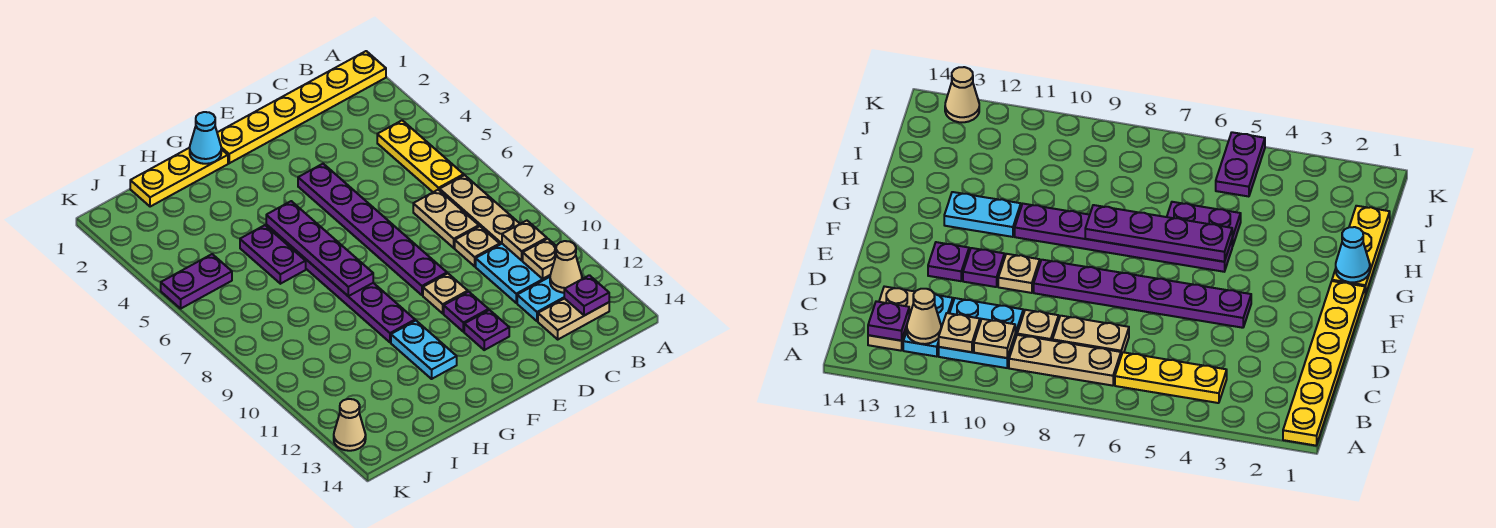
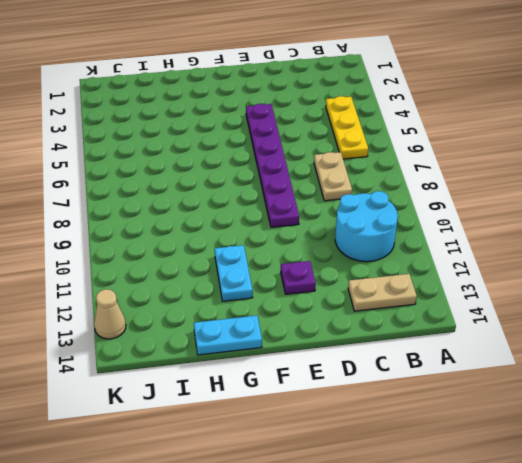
cyan 2x2 round brick [335,191,398,262] -> cyan 2x2 plate [476,244,550,303]
cyan 1x2 plate [194,315,262,355] -> cyan 1x2 plate moved to [517,277,564,321]
none -> yellow 1x6 plate [217,51,386,163]
none -> tan 1x3 plate [440,175,520,244]
none -> tan 1x1 plate [455,226,500,266]

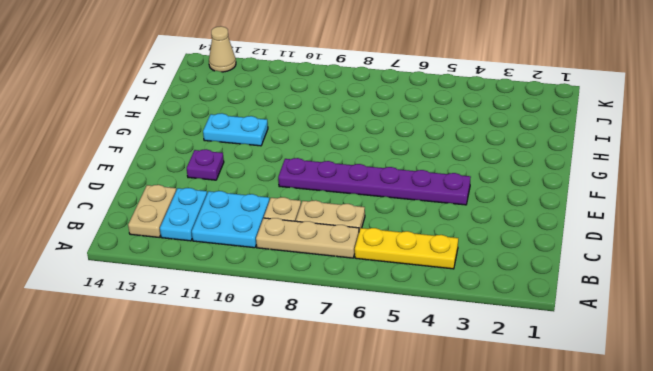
none -> yellow 1x6 plate [217,51,386,163]
none -> tan 1x1 plate [423,273,468,313]
none -> purple 1x1 plate [444,292,489,332]

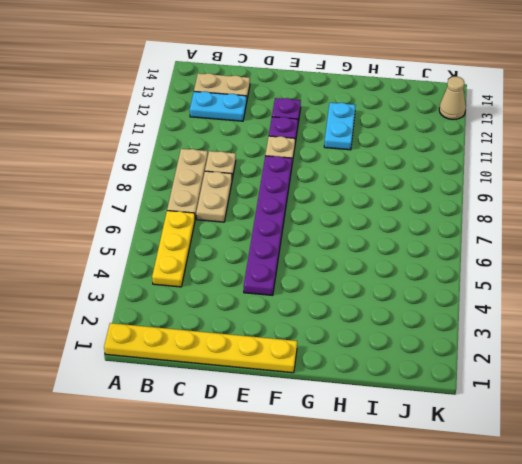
none -> cyan 2x2 plate [476,244,550,303]
none -> yellow 1x3 plate [130,148,228,207]
none -> purple 1x6 plate [266,225,415,342]

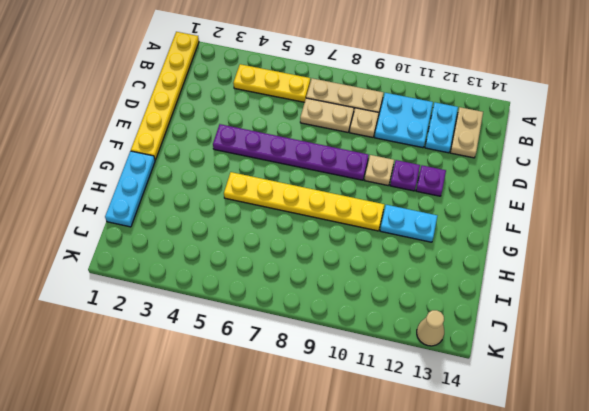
cyan 1x3 plate [105,151,155,227] -> yellow 1x3 plate [130,148,228,207]
yellow 1x6 plate [224,172,384,231] -> purple 1x6 plate [266,225,415,342]
none -> purple 1x2 plate [240,225,306,284]
none -> purple 1x2 plate [161,254,232,309]
none -> tan 1x1 plate [502,221,547,260]

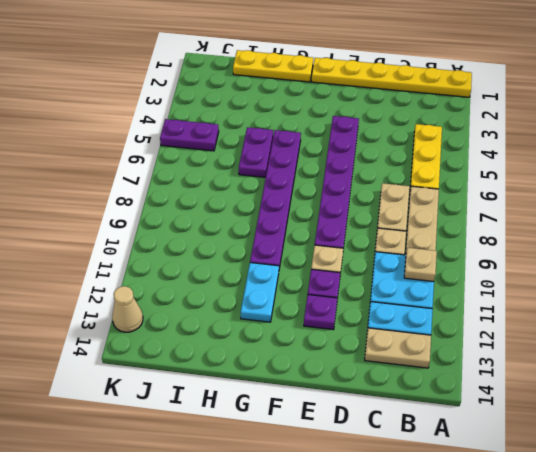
none -> tan 1x1 plate [523,239,556,279]
none -> tan 1x1 cone [550,241,582,293]
none -> purple 1x1 plate [564,275,609,316]

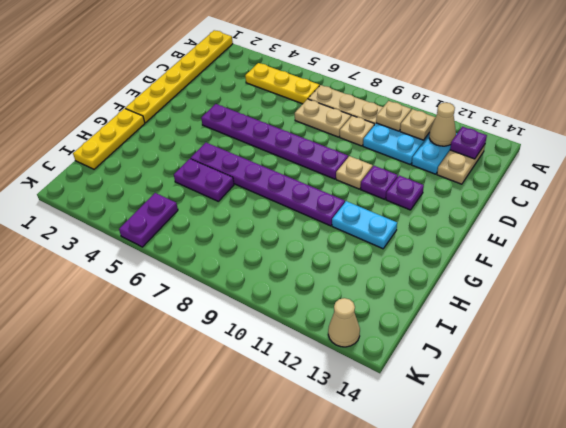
none -> cyan 1x1 cone [190,112,221,164]
none -> purple 1x4 plate [266,201,373,296]

